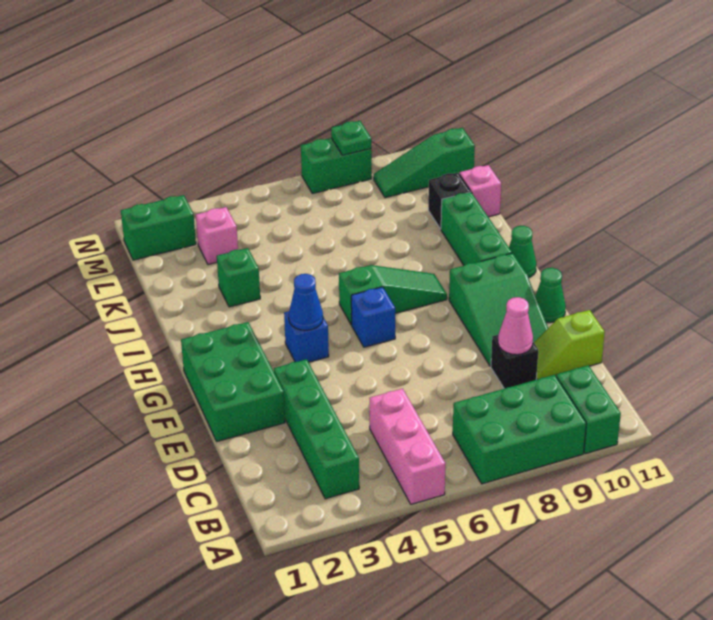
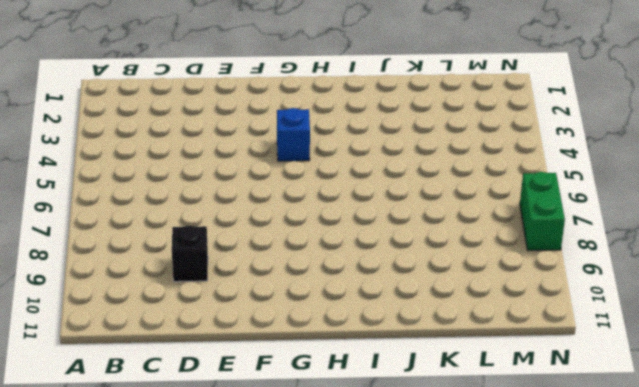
none -> pink 1x3 brick [369,389,446,504]
none -> green 2x3 brick [453,375,586,484]
none -> green 1x2 brick [556,365,621,454]

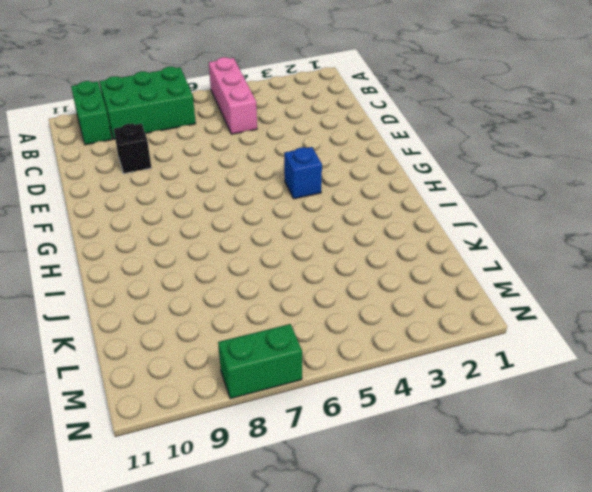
none -> green 1x4 brick [274,359,359,499]
none -> lime 1x2 slope [534,310,605,379]
none -> green 2x3 brick [181,322,285,441]

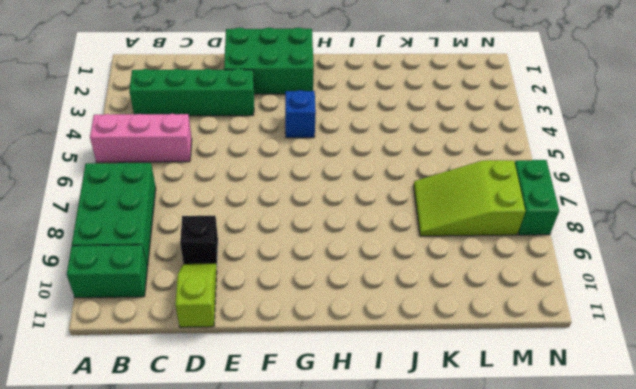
lime 2x3 slope [414,160,525,236] -> none
none -> green 2x3 slope [449,253,548,366]
none -> green 1x1 cone [535,268,566,323]
none -> blue 1x1 brick [351,287,395,347]

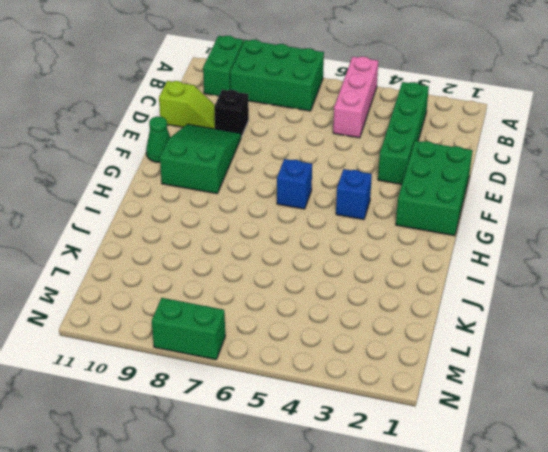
none -> green 1x3 slope [339,265,447,325]
none -> green 1x3 brick [441,192,512,265]
none -> green 1x1 cone [509,226,536,278]

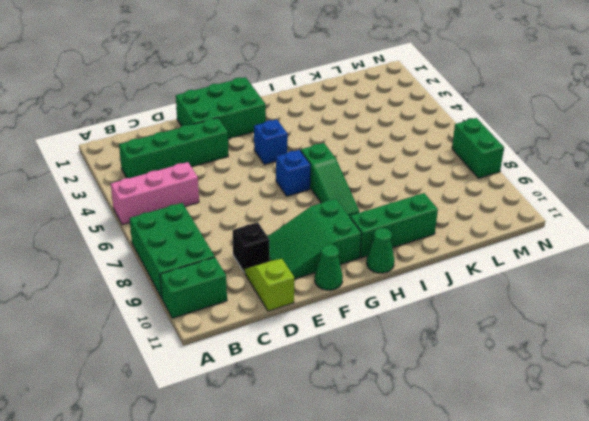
none -> green 1x1 brick [217,248,260,307]
none -> black 1x1 brick [428,173,471,229]
none -> pink 1x1 brick [460,165,501,217]

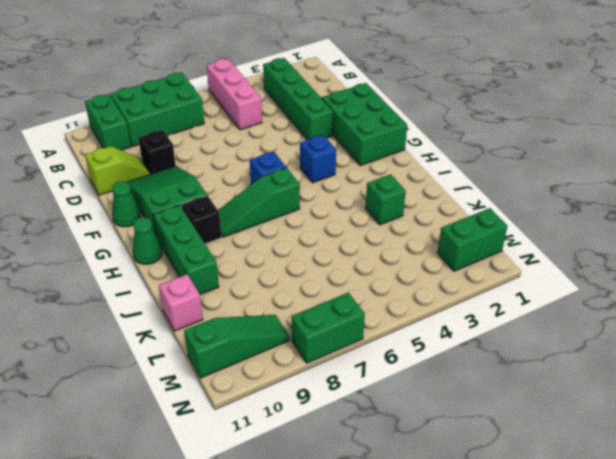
black 1x1 brick [181,195,222,244] -> black 1x1 brick moved to [428,173,471,229]
none -> pink 1x1 brick [196,207,238,265]
none -> pink 1x1 cone [498,297,533,355]
none -> blue 1x1 cone [289,274,323,330]

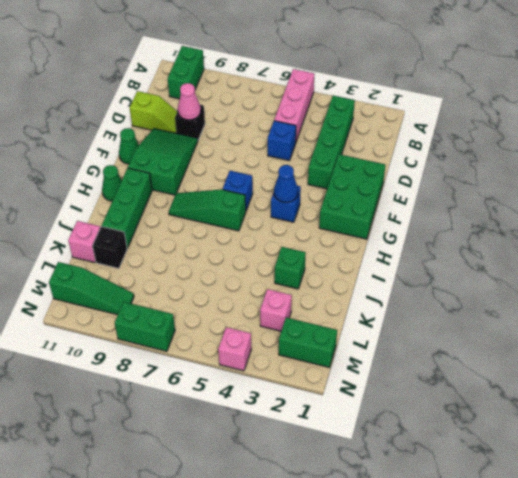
blue 1x1 brick [268,121,296,161] -> none
pink 1x1 brick [218,327,251,371] -> none
none -> green 2x3 brick [453,375,586,484]
none -> green 1x1 plate [331,121,371,155]

